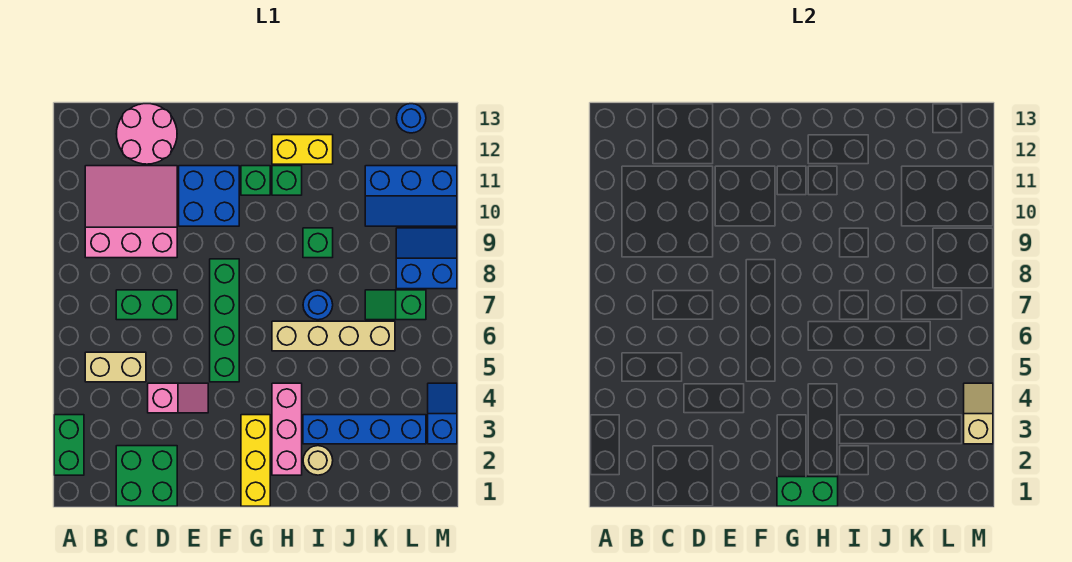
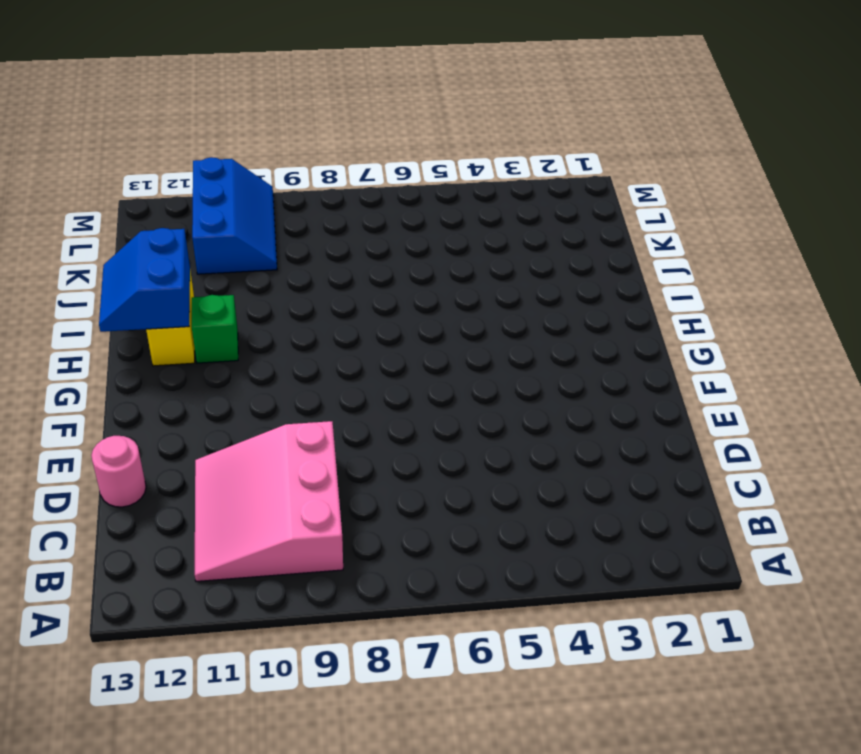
pink 1x1 round brick [91,436,146,507] -> pink 2x2 round brick [116,104,177,164]
blue 2x2 slope [99,228,190,332] -> blue 2x2 slope moved to [396,228,457,289]
none -> green 1x2 brick [54,415,84,475]
none -> tan 1x2 brick [85,352,146,382]
none -> green 2x2 brick [116,446,177,506]

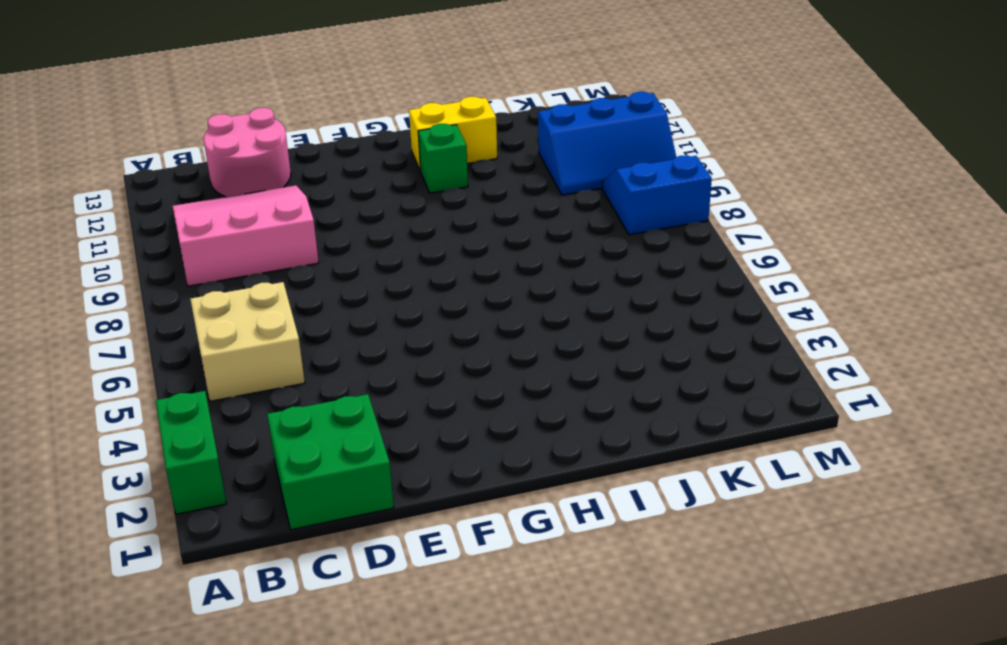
tan 2x2 brick [190,282,305,401] -> tan 1x2 brick [85,352,146,382]
none -> green 1x2 brick [116,290,177,320]
none -> pink 1x2 slope [148,383,208,413]
none -> blue 2x2 brick [179,166,239,226]

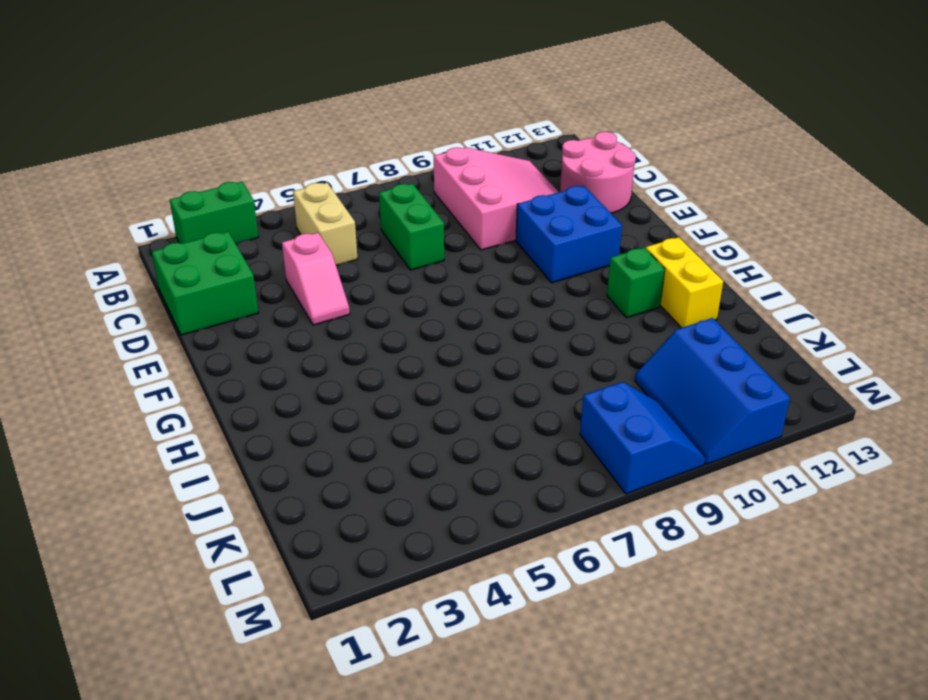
none -> green 1x4 brick [210,259,239,382]
none -> yellow 1x3 brick [241,415,270,506]
none -> green 1x1 brick [241,166,270,195]

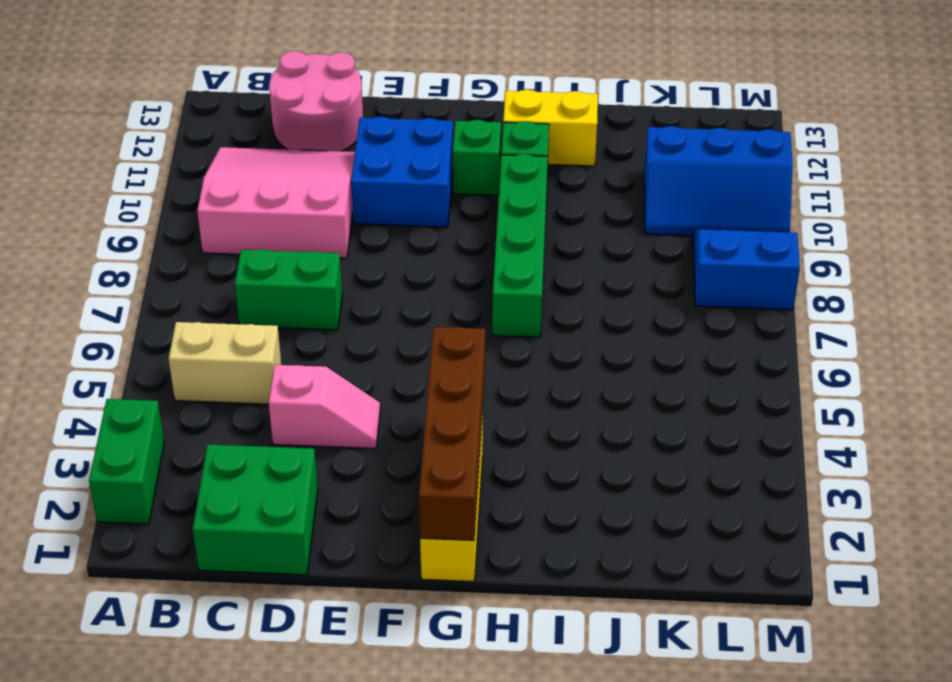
brown 1x4 brick [419,327,485,540] -> green 1x2 brick [777,477,838,506]
green 1x4 brick [492,154,548,337] -> green 1x4 brick moved to [210,259,239,382]
none -> pink 1x3 brick [272,383,302,475]
none -> tan 1x4 brick [272,321,395,351]
none -> tan 1x1 round brick [303,446,333,475]

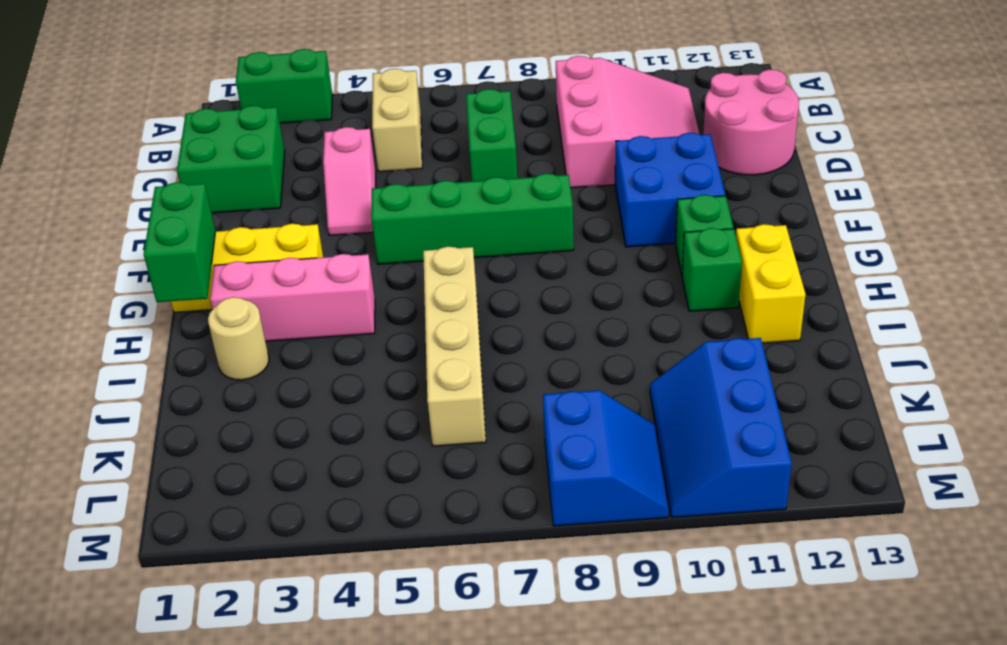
none -> blue 1x4 brick [303,415,426,444]
none -> blue 1x1 round brick [303,290,333,320]
none -> green 1x1 brick [303,228,333,258]

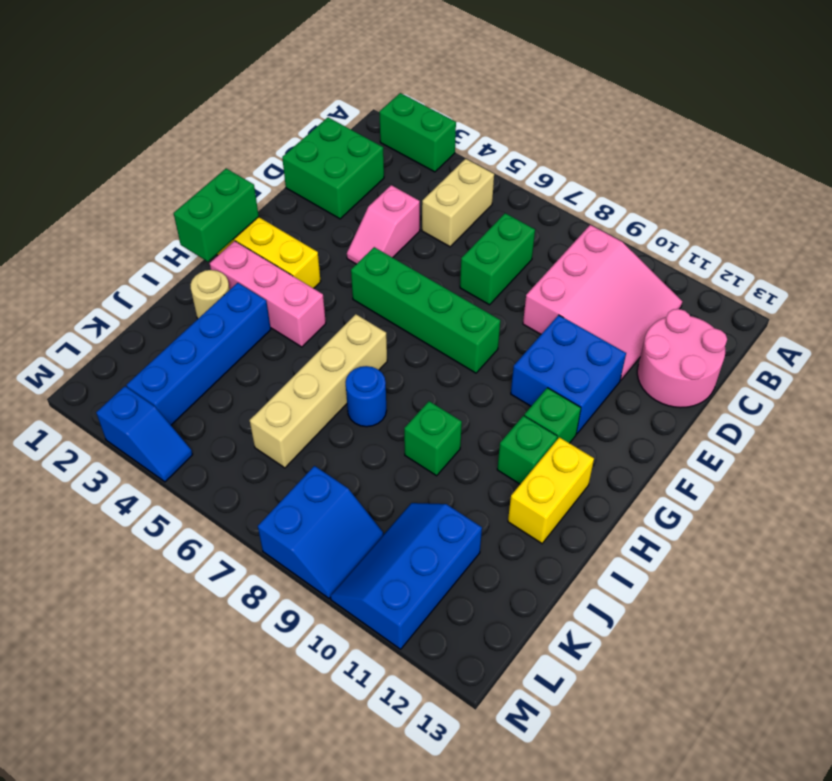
none -> green 1x2 slope [365,290,426,320]
none -> blue 1x1 round brick [396,104,426,133]
none -> tan 1x2 slope [964,383,993,444]

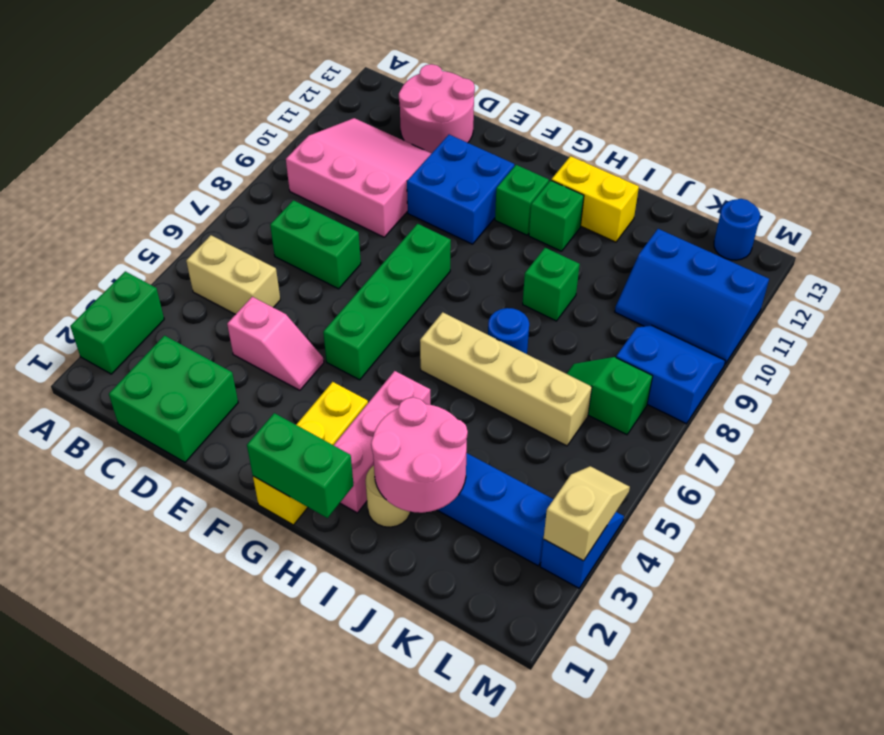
pink 2x2 round brick [371,397,468,513] -> none

